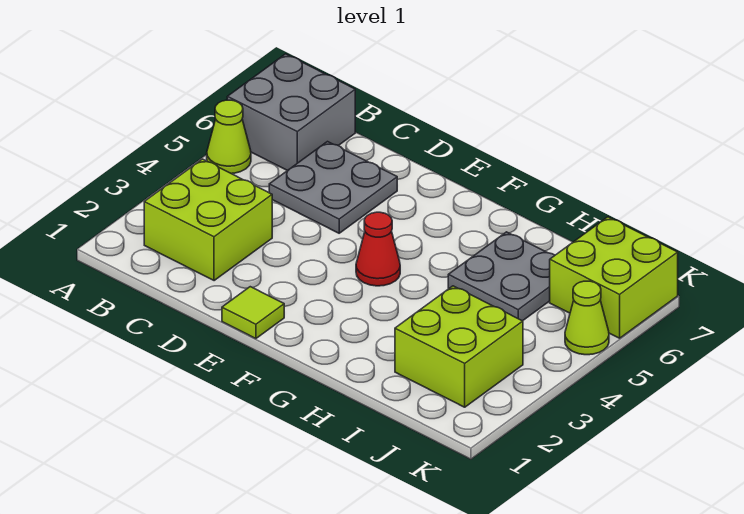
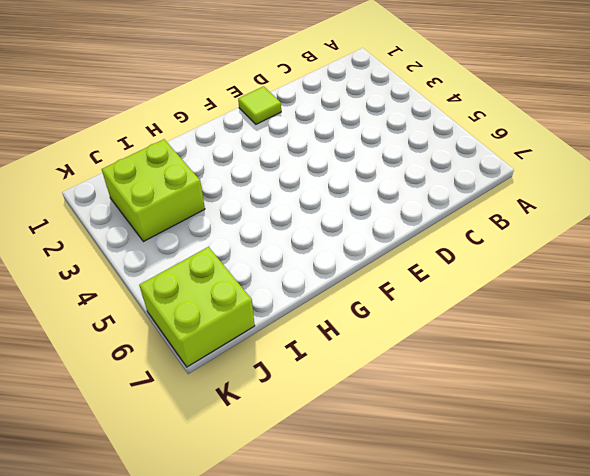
none -> lime 1x1 cone [207,100,251,174]
none -> grey 2x2 brick [227,54,355,171]

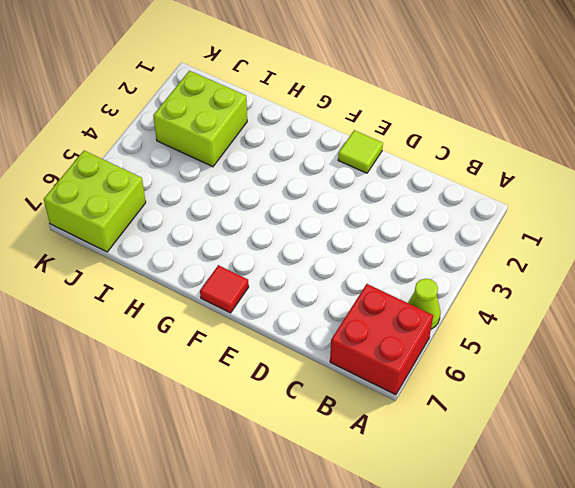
red 2x2 brick [330,284,433,395] -> grey 2x2 brick [227,54,355,171]
red 1x1 tile [200,265,249,313] -> none
none -> lime 2x2 brick [144,159,272,281]
none -> grey 2x2 plate [269,142,397,233]

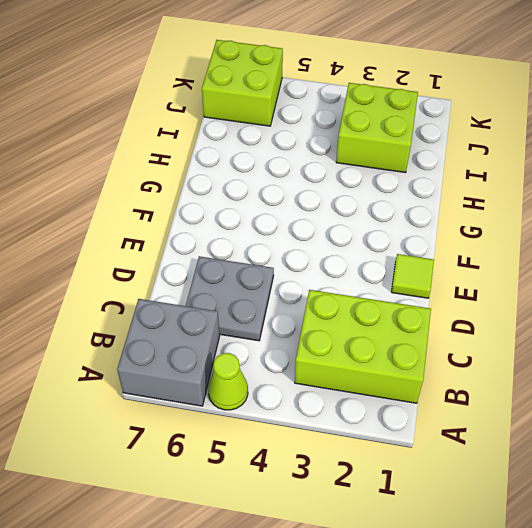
lime 2x3 brick [295,290,431,403] -> lime 2x2 brick [144,159,272,281]
none -> red 1x1 cone [356,212,400,286]
none -> grey 2x2 plate [448,232,555,321]

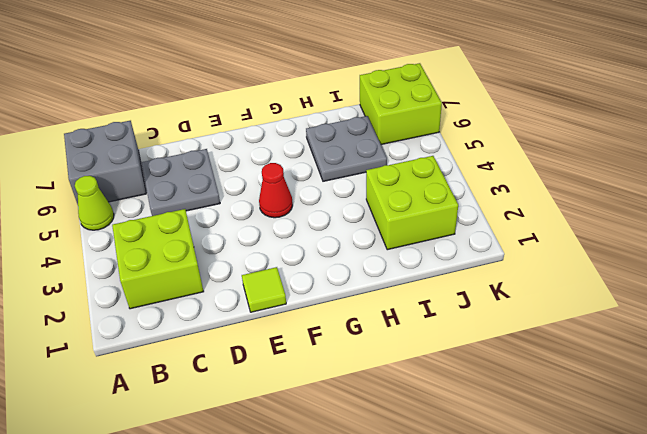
none -> lime 1x1 cone [565,281,609,355]

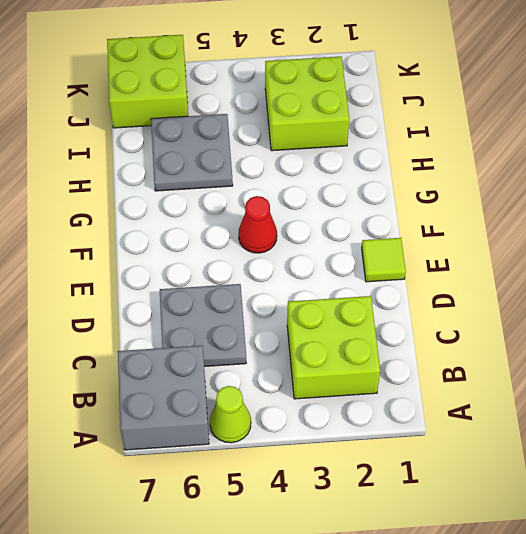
none -> lime 1x1 cone [565,281,609,355]

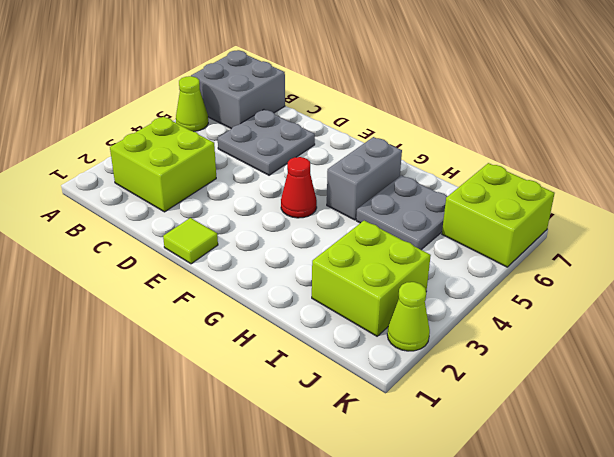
grey 1x2 brick [327,137,402,220] -> none
lime 1x1 cone [387,282,430,351] -> lime 1x1 cone moved to [565,281,609,355]

